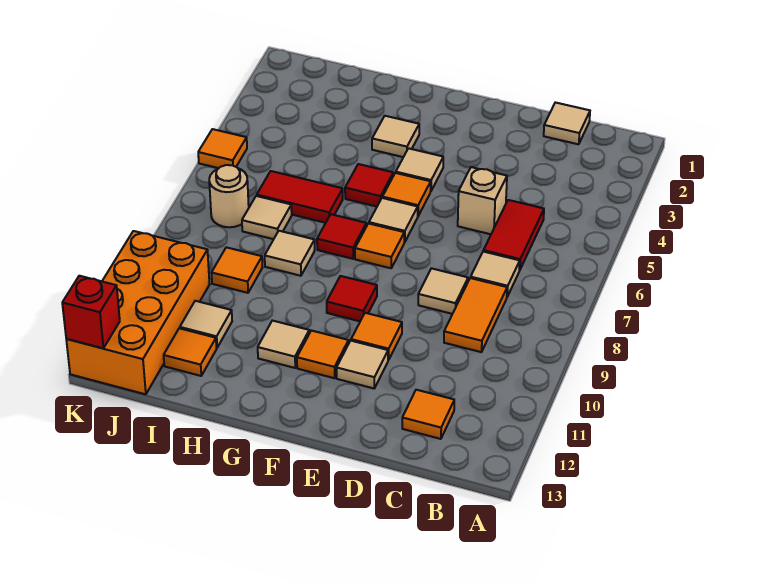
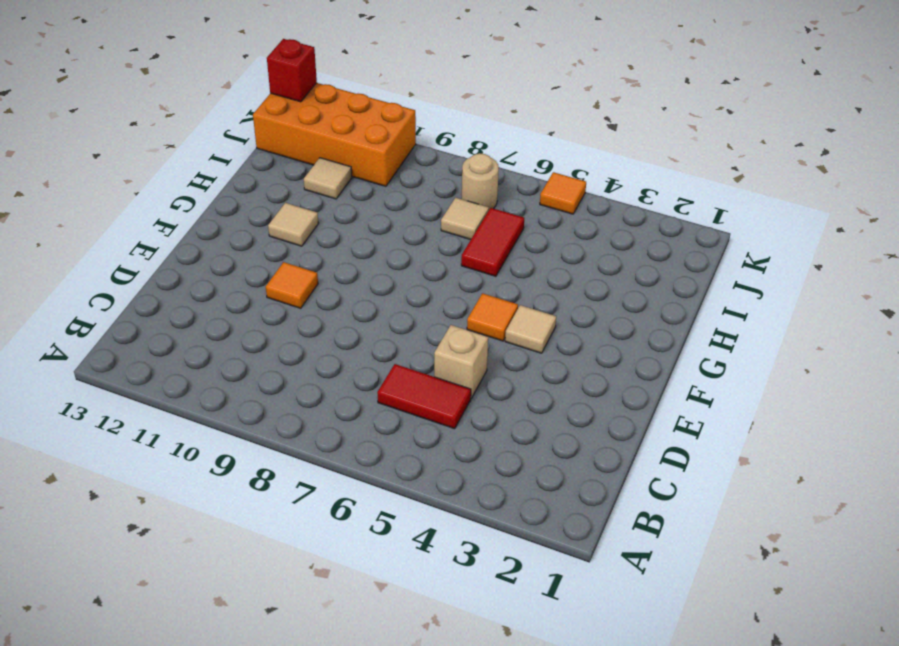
none -> tan 1x1 tile [544,102,590,144]
none -> tan 1x1 tile [471,252,520,297]
none -> orange 1x2 tile [444,278,507,352]

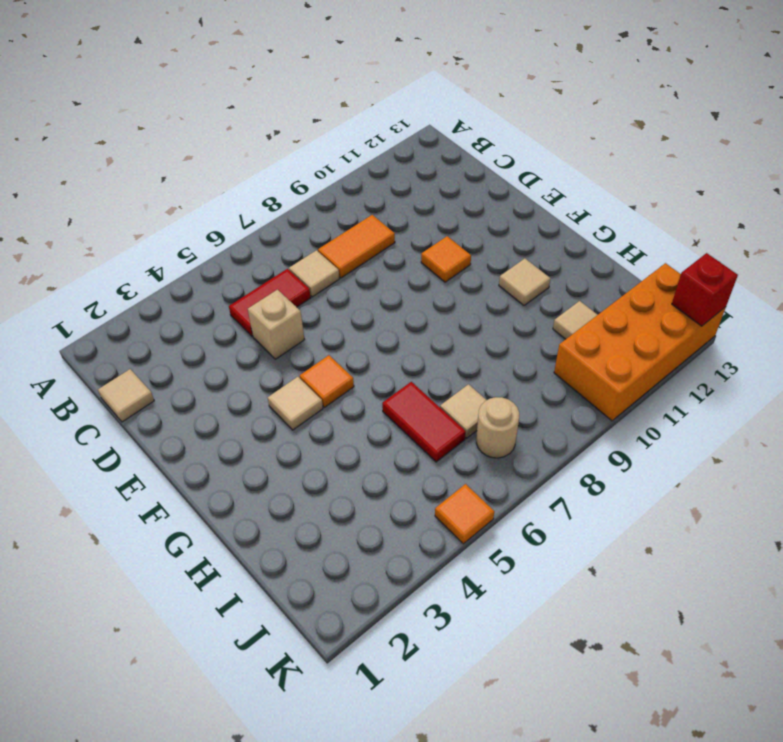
none -> orange 1x1 tile [402,390,454,439]
none -> tan 1x1 tile [418,268,468,314]
none -> tan 1x1 tile [337,341,388,388]

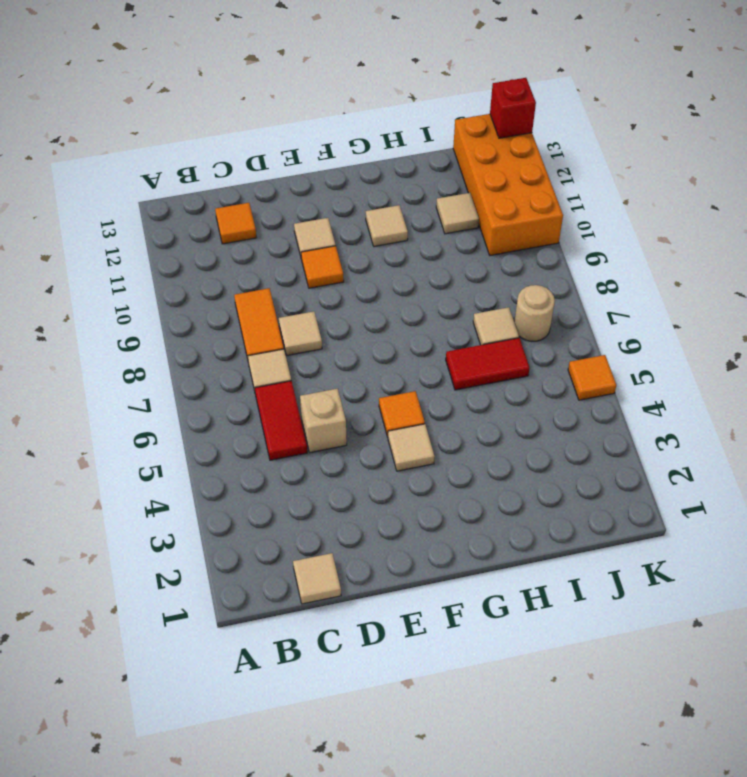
none -> tan 1x1 tile [369,198,418,242]
none -> orange 1x1 tile [355,223,404,268]
none -> red 1x1 tile [327,276,377,321]

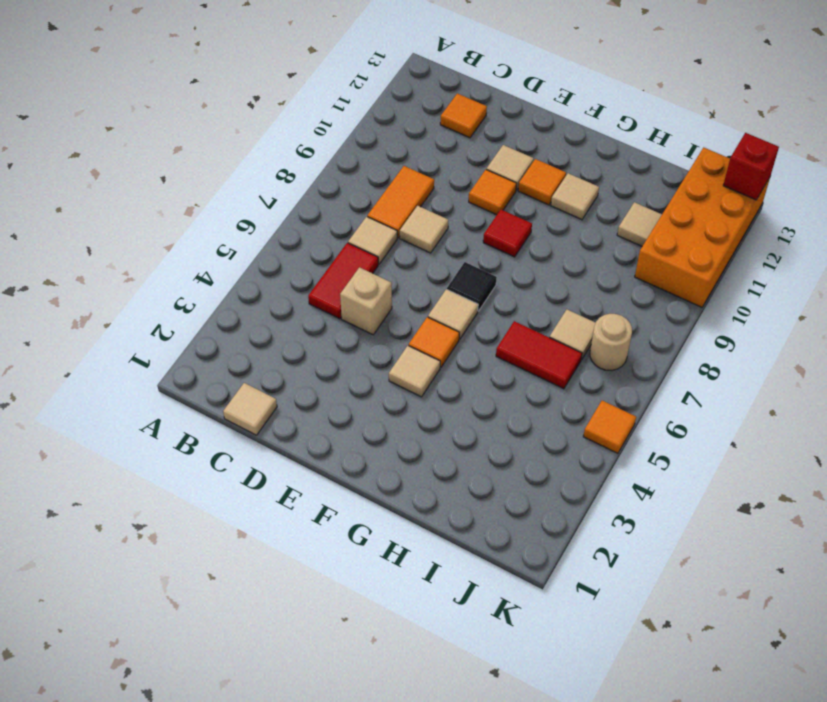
black 1x1 tile [447,262,497,311] -> orange 1x1 tile [355,223,404,268]
none -> tan 1x1 tile [372,116,419,157]
none -> red 1x1 tile [345,164,393,207]
none -> red 1x1 tile [317,214,366,259]

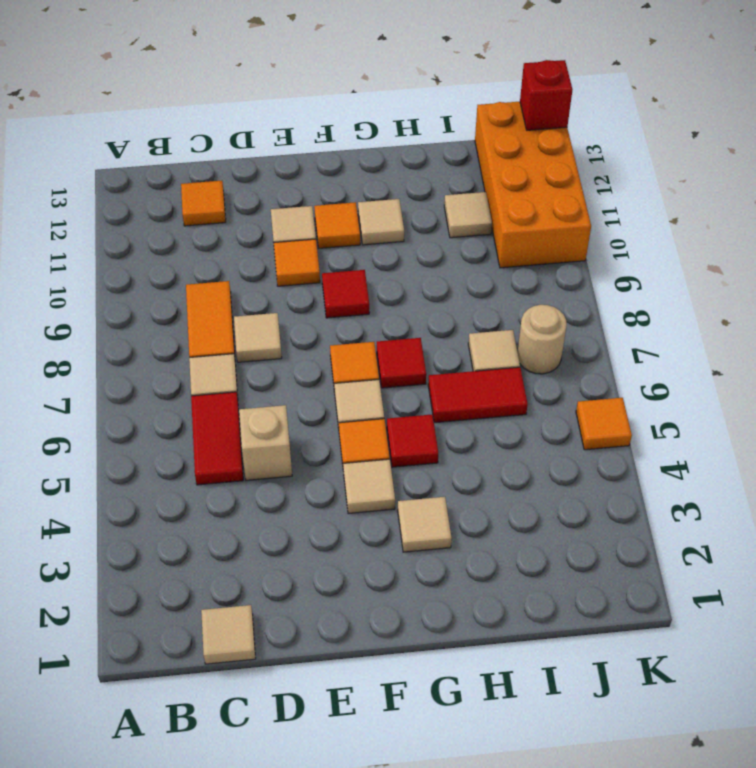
none -> tan 1x1 tile [265,231,315,276]
none -> orange 1x1 tile [212,247,262,293]
none -> orange 1x1 tile [164,328,217,376]

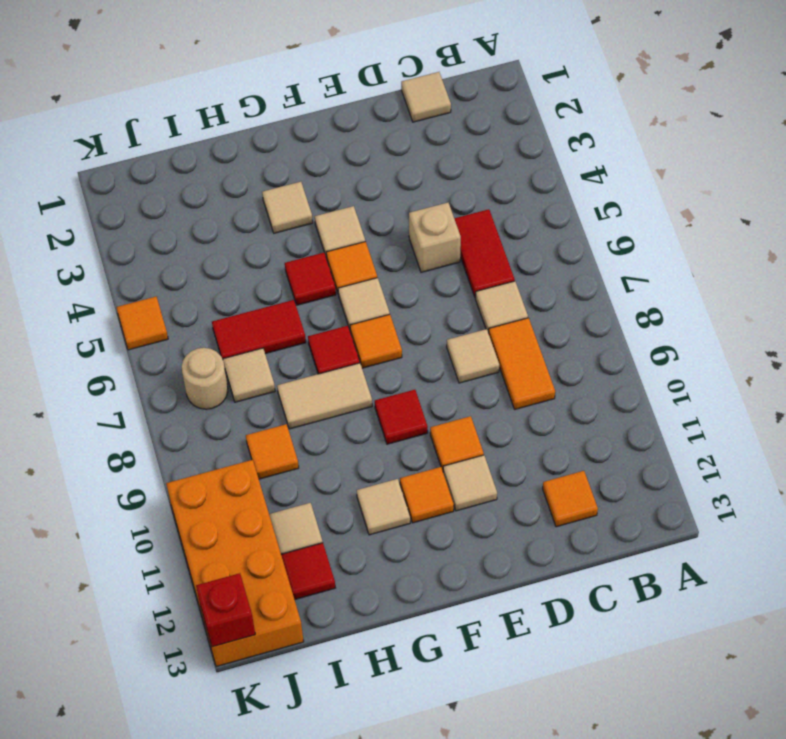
tan 1x2 tile [277,363,372,429] -> tan 1x1 tile [265,231,315,276]
red 1x1 tile [281,543,335,600] -> orange 1x1 tile [164,328,217,376]

